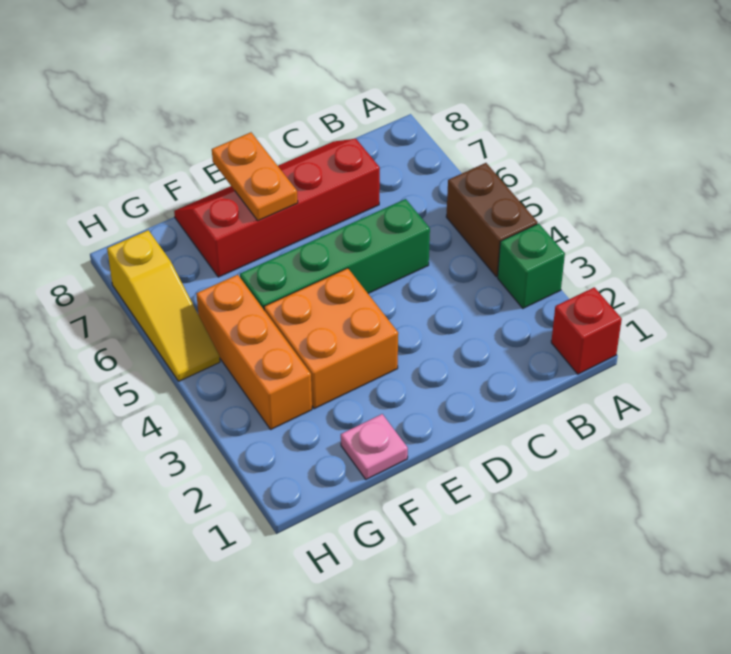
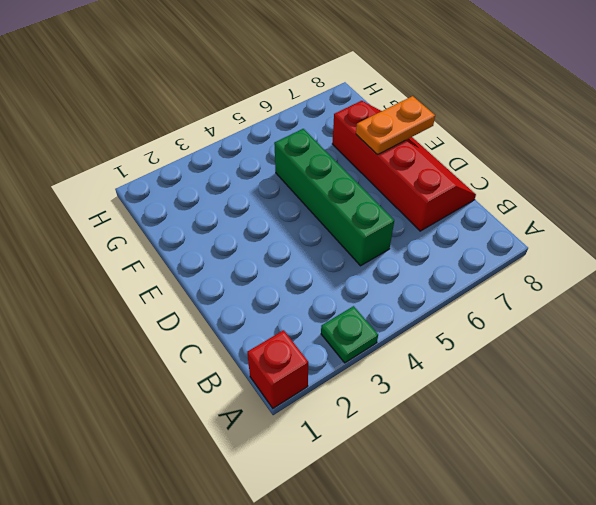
green 1x1 plate [321,306,378,363] -> green 1x1 brick [498,224,565,308]
none -> brown 1x2 brick [446,163,538,277]
none -> orange 2x2 brick [264,268,398,409]

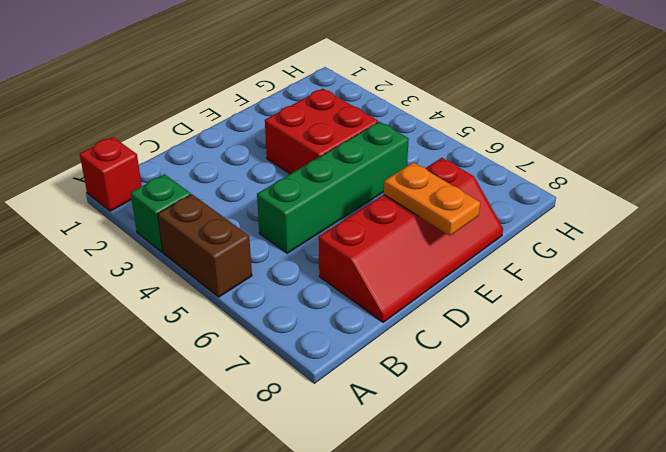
red 2x2 brick [265,89,378,174] -> orange 2x2 brick [264,268,398,409]
none -> pink 1x1 plate [341,414,408,479]
none -> orange 1x3 brick [196,275,312,429]

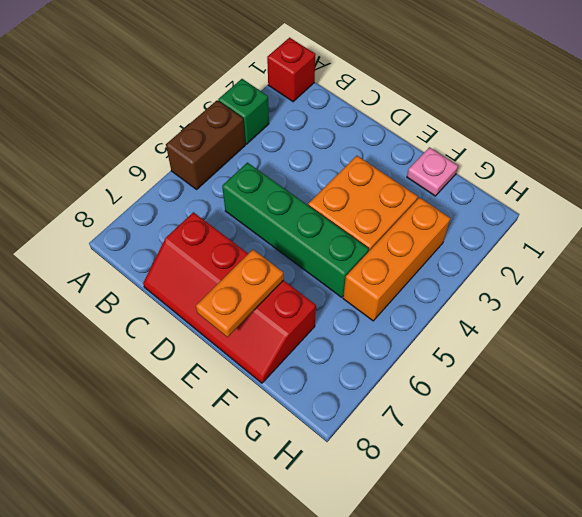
none -> yellow 1x3 slope [107,230,220,381]

